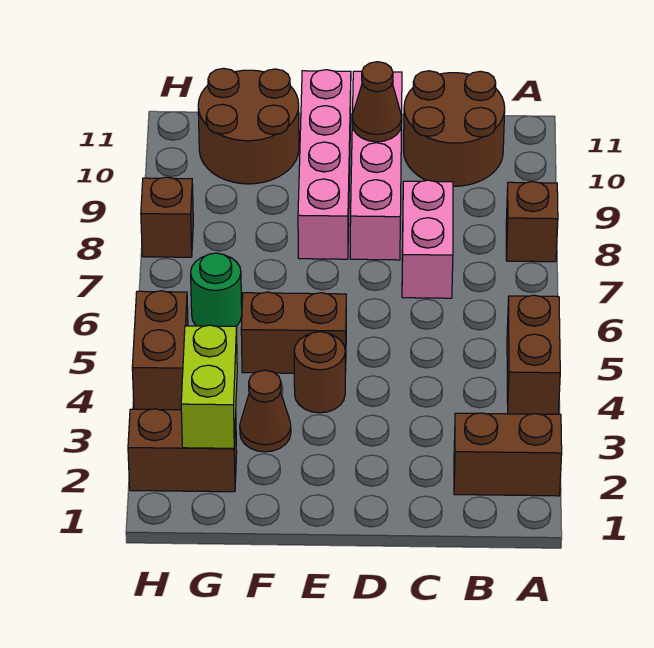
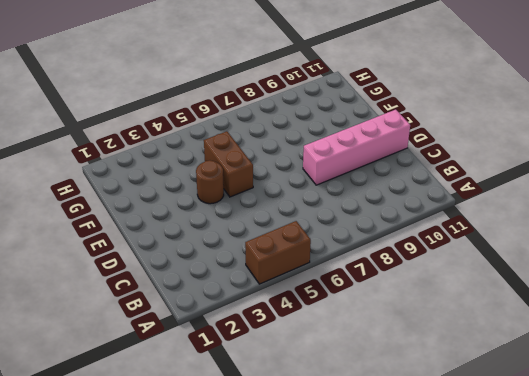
none -> brown 1x2 brick [454,413,562,496]
none -> brown 1x1 brick [506,182,558,262]
none -> brown 2x2 round brick [404,71,505,186]

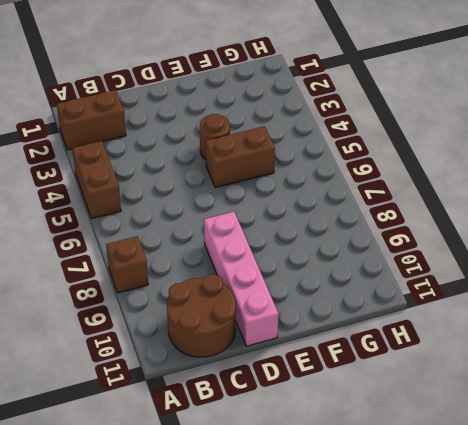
none -> pink 1x2 brick [402,180,453,298]
none -> pink 1x4 brick [298,70,351,259]
none -> brown 1x1 cone [240,370,291,452]

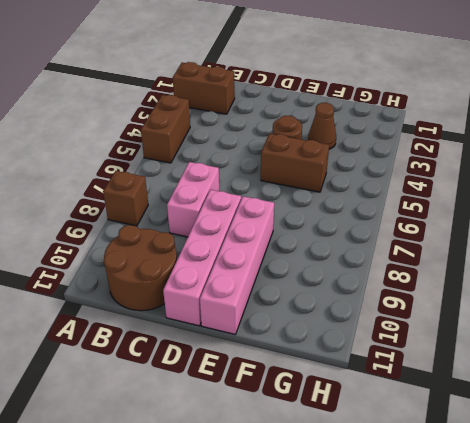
none -> brown 2x2 round brick [198,68,299,184]
none -> brown 1x2 brick [128,409,237,492]
none -> green 1x1 round brick [191,253,242,326]

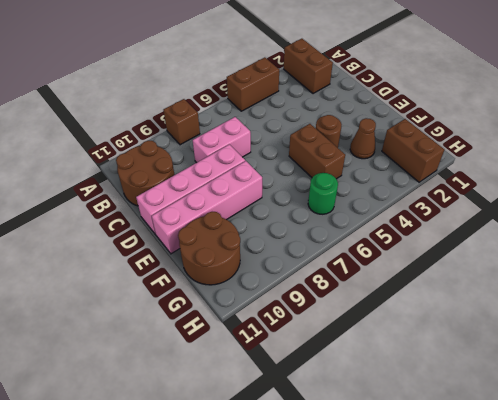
none -> brown 1x2 brick [132,291,188,410]
none -> brown 1x1 brick [141,177,193,257]
none -> brown 1x1 cone [352,62,402,142]

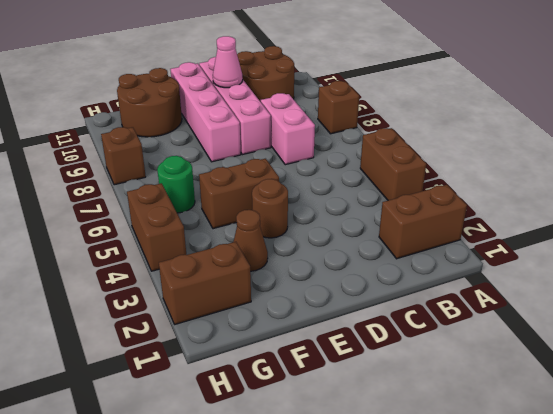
pink 1x1 cone [213,36,243,88] -> brown 1x1 cone [352,62,402,142]
none -> lime 1x2 brick [181,325,237,448]

